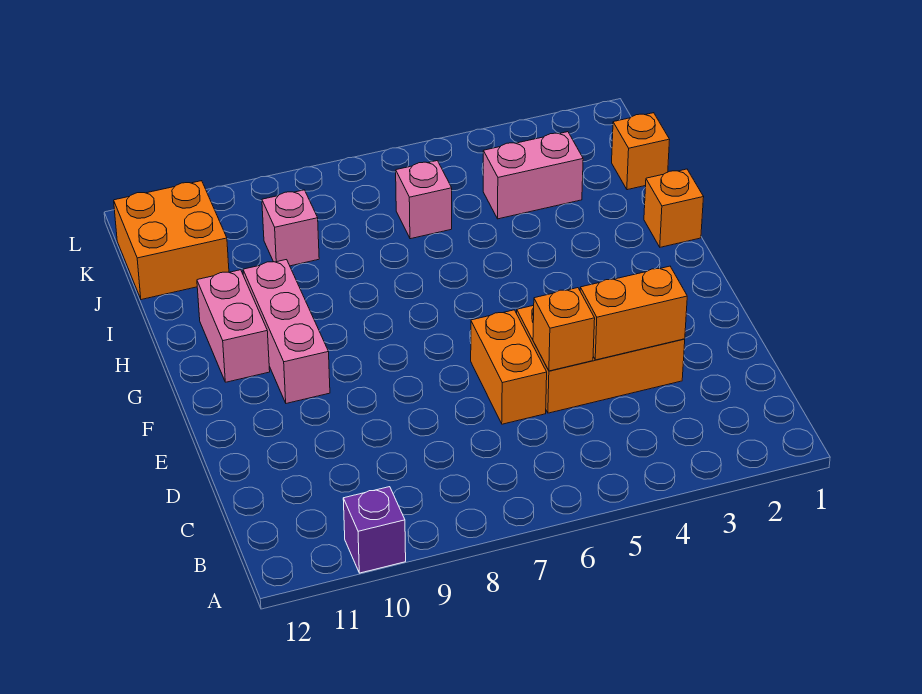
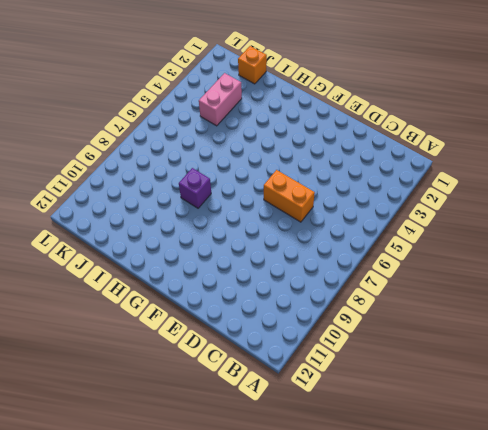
purple 1x1 brick [179,168,211,208] -> purple 1x1 brick moved to [343,487,406,573]
none -> orange 2x3 brick [517,305,685,413]
none -> pink 1x3 brick [243,260,330,403]
none -> pink 1x2 brick [197,270,270,382]

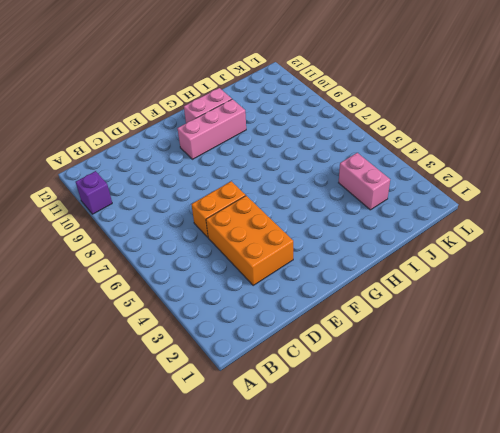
none -> orange 1x1 brick [644,169,704,247]
none -> orange 1x1 brick [612,113,670,190]
none -> pink 1x1 brick [396,161,452,239]

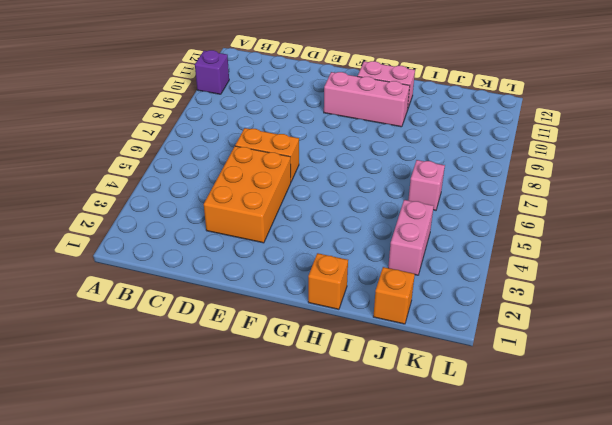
none -> pink 1x1 brick [262,190,319,266]
none -> orange 2x2 brick [114,181,229,300]
none -> orange 1x2 brick [580,266,687,360]

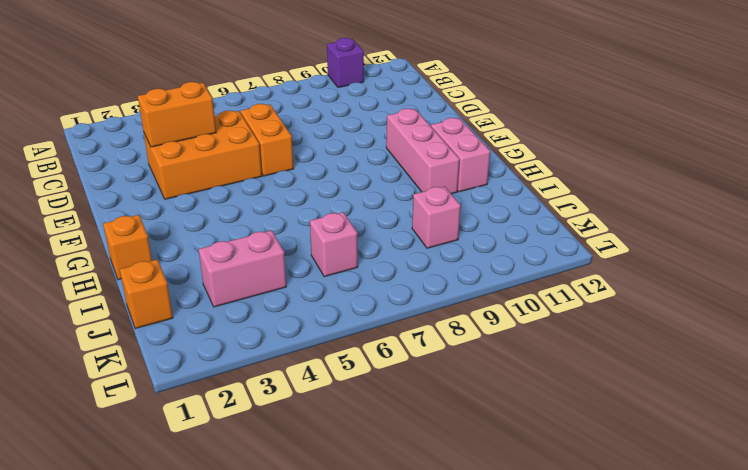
none -> orange 2x2 brick [114,181,229,300]
none -> orange 1x1 brick [533,288,595,371]

